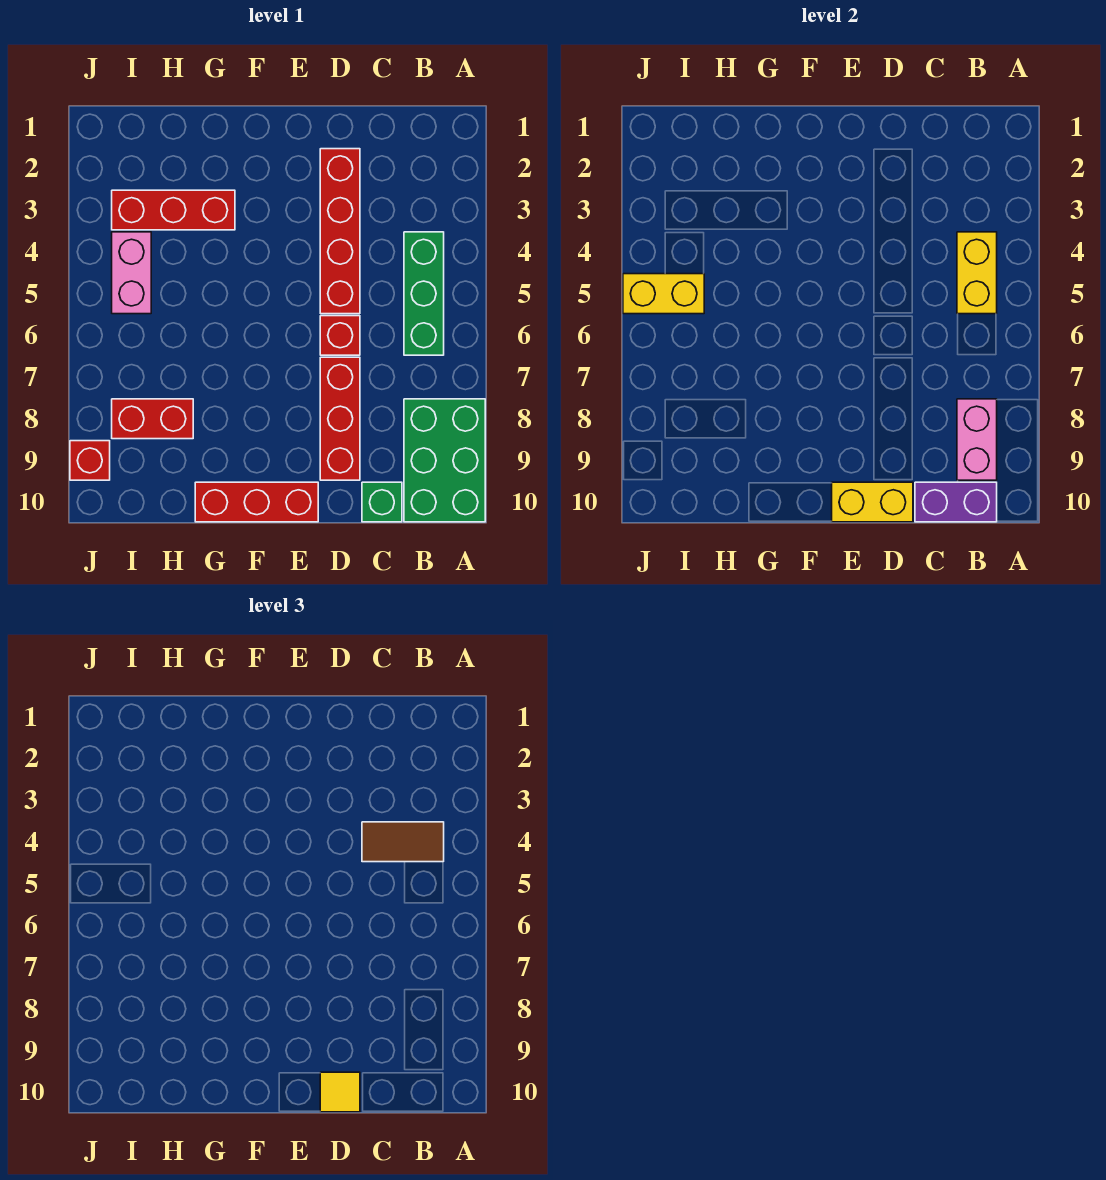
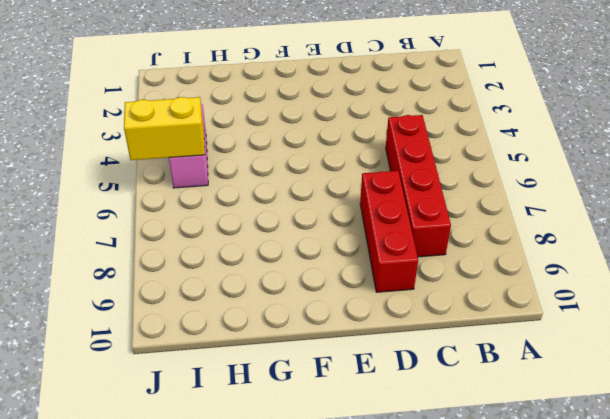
red 1x4 brick [386,115,451,257] -> red 1x4 brick moved to [320,149,360,314]
none -> green 2x3 brick [404,399,485,522]
none -> green 1x3 brick [404,232,444,355]
none -> green 1x1 brick [362,482,402,522]

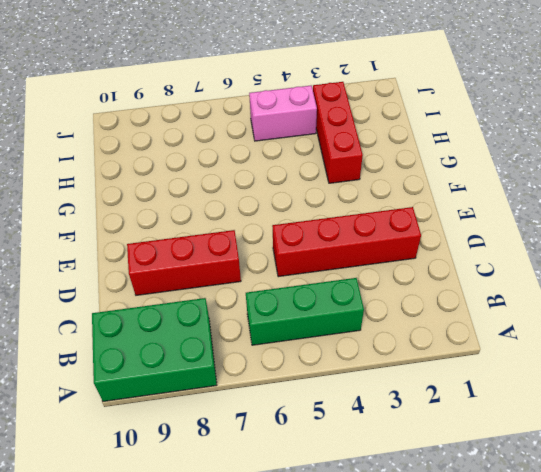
none -> green 1x1 brick [362,482,402,522]
none -> red 1x1 brick [320,316,360,355]
none -> red 1x3 brick [195,482,318,522]

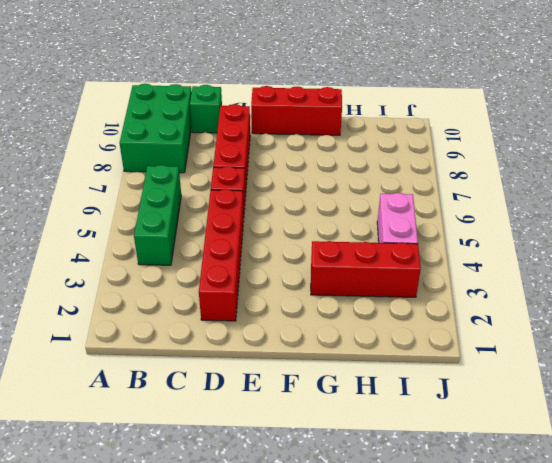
none -> red 1x2 brick [112,399,193,439]
none -> red 1x1 brick [70,441,110,480]
none -> yellow 1x2 brick [957,232,997,314]

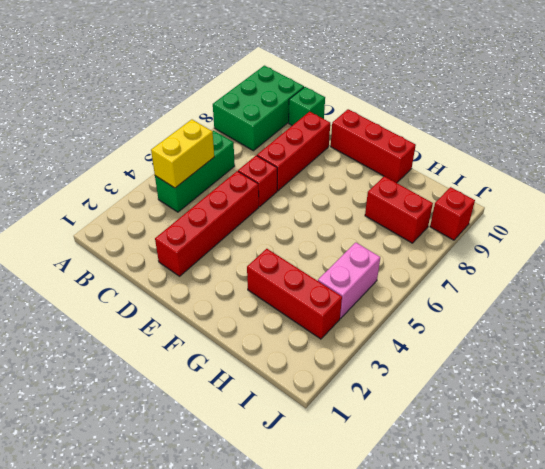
none -> pink 1x2 brick [957,399,997,480]
none -> purple 1x2 brick [915,482,997,522]
none -> yellow 1x2 brick [832,482,913,522]

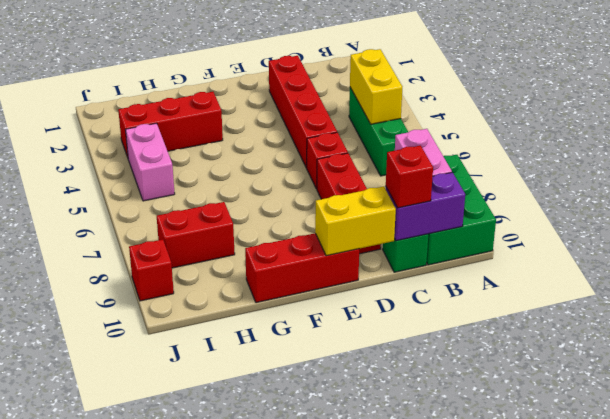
red 1x1 brick [386,146,433,208] -> none
none -> yellow 1x2 brick [623,274,704,314]
none -> brown 1x2 tile [362,822,444,862]
none -> yellow 1x1 tile [320,1072,360,1112]

